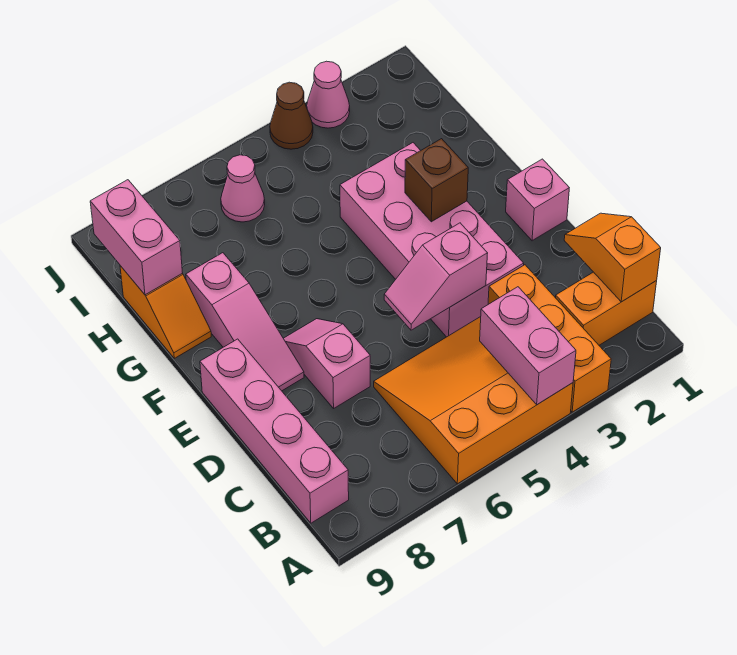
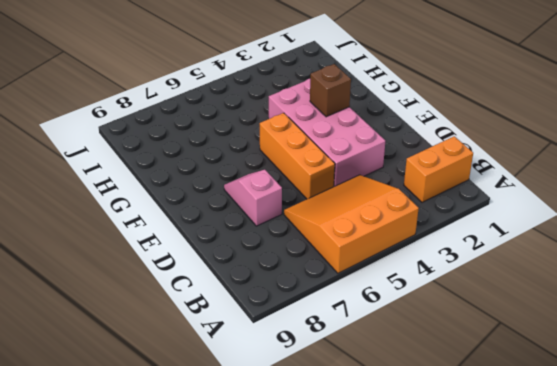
orange 1x3 brick [260,113,335,199] -> orange 1x3 brick moved to [488,265,611,412]
none -> pink 1x4 brick [200,339,349,523]
none -> pink 1x1 brick [506,159,569,241]
none -> pink 1x3 slope [186,253,304,391]

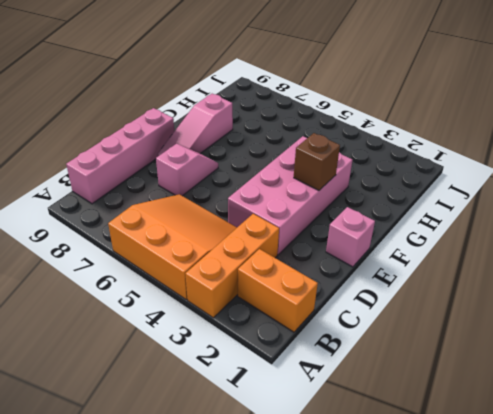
none -> orange 1x2 slope [120,266,211,358]
none -> pink 1x1 cone [221,155,265,222]
none -> pink 1x1 cone [307,61,350,128]

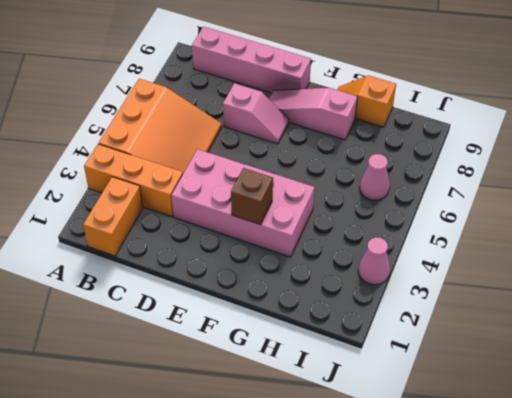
none -> pink 1x1 brick [506,159,569,241]
none -> brown 1x1 cone [270,82,313,149]
none -> pink 1x2 brick [480,287,576,405]

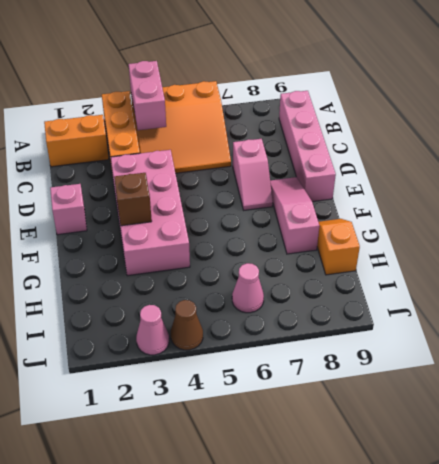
none -> orange 1x2 slope [564,213,661,302]
none -> pink 1x2 slope [384,223,488,330]
none -> pink 1x2 brick [90,180,182,295]

